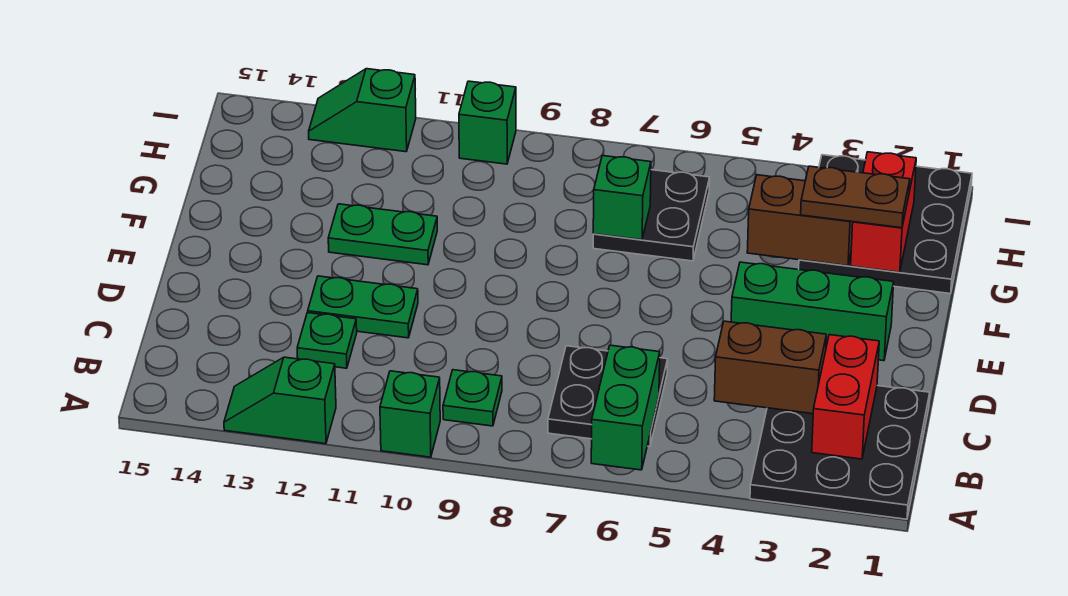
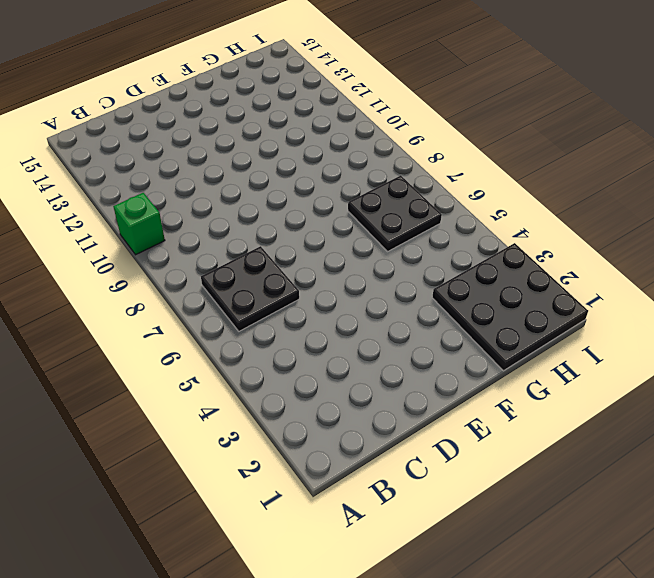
none -> black 3x3 plate [750,386,930,519]
none -> green 1x2 slope [224,357,336,444]
none -> green 1x1 plate [443,370,502,426]

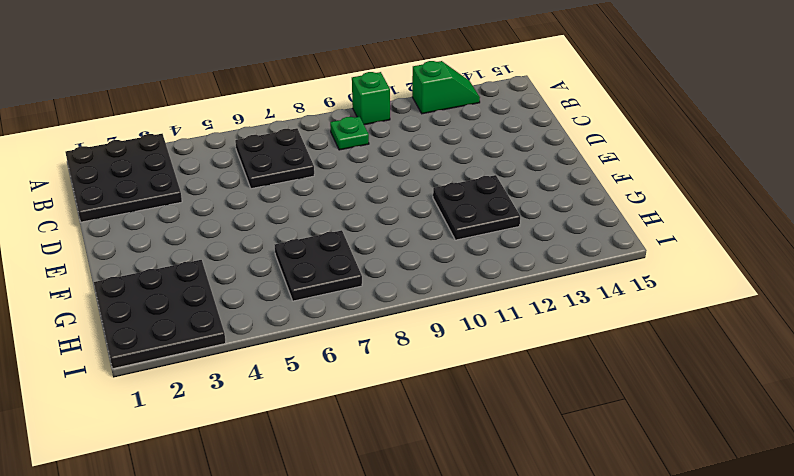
black 2x2 plate [433,175,520,240] -> green 1x2 plate [328,204,437,265]
none -> green 1x1 plate [297,313,357,368]
none -> green 1x2 plate [308,276,418,338]
none -> green 1x3 brick [731,262,894,361]

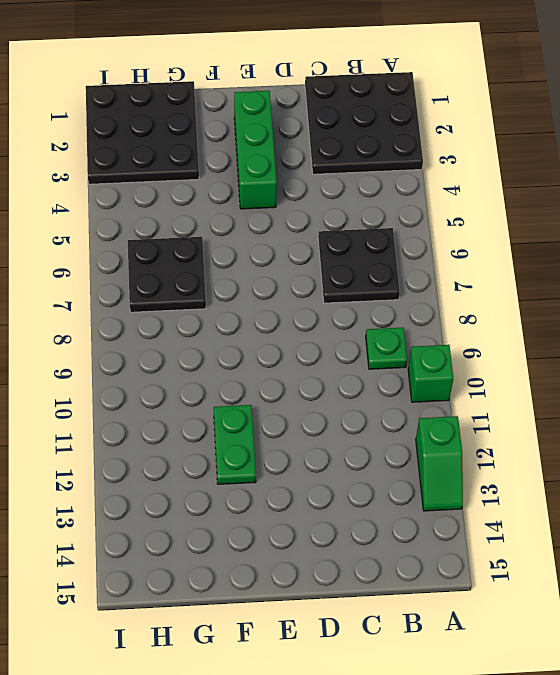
none -> green 1x1 plate [297,313,357,368]
none -> green 1x2 plate [308,276,418,338]
none -> green 1x1 brick [459,81,516,164]

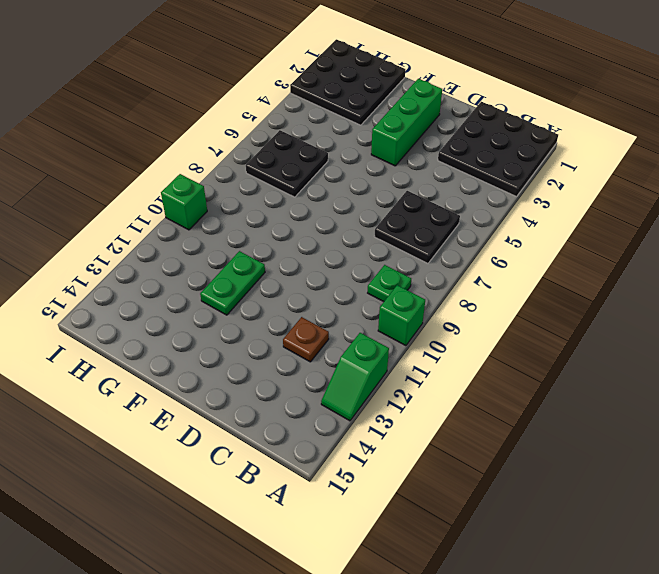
brown 1x1 plate [283,317,329,362] -> green 1x1 plate [297,313,357,368]
none -> green 1x2 plate [308,276,418,338]
none -> green 1x2 slope [309,69,416,152]
none -> green 1x2 brick [591,345,660,470]

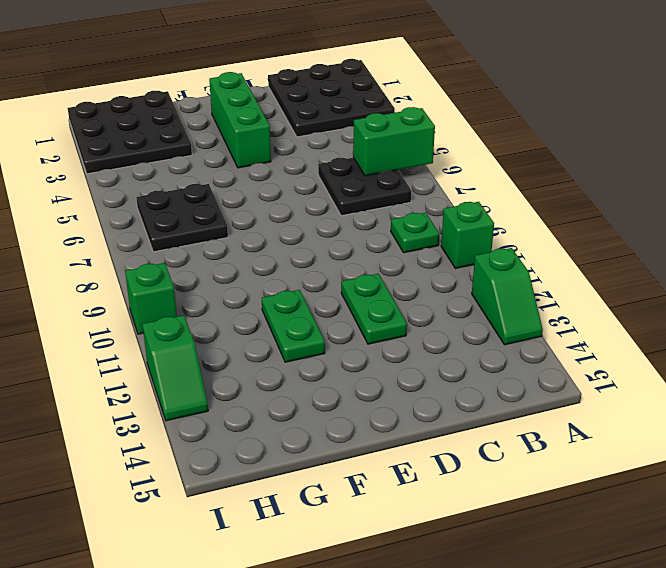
none -> green 1x1 plate [297,313,357,368]
none -> red 1x2 brick [812,335,879,459]
none -> brown 1x2 brick [714,321,826,414]

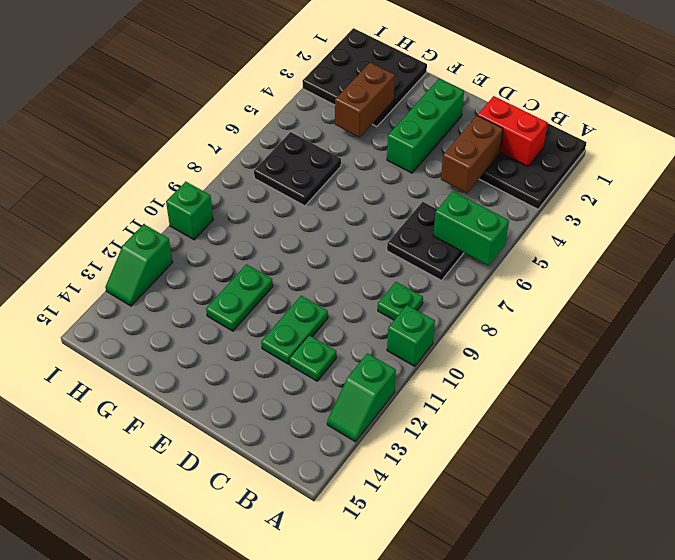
none -> red 1x2 brick [851,152,916,272]
none -> green 1x1 brick [593,156,651,240]
none -> brown 1x2 plate [801,166,910,228]

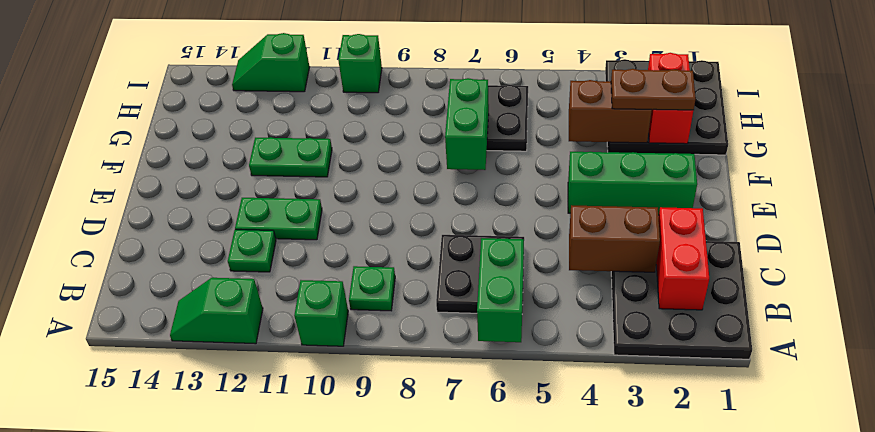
green 1x2 brick [445,78,489,170] -> green 1x1 brick [593,156,651,240]

